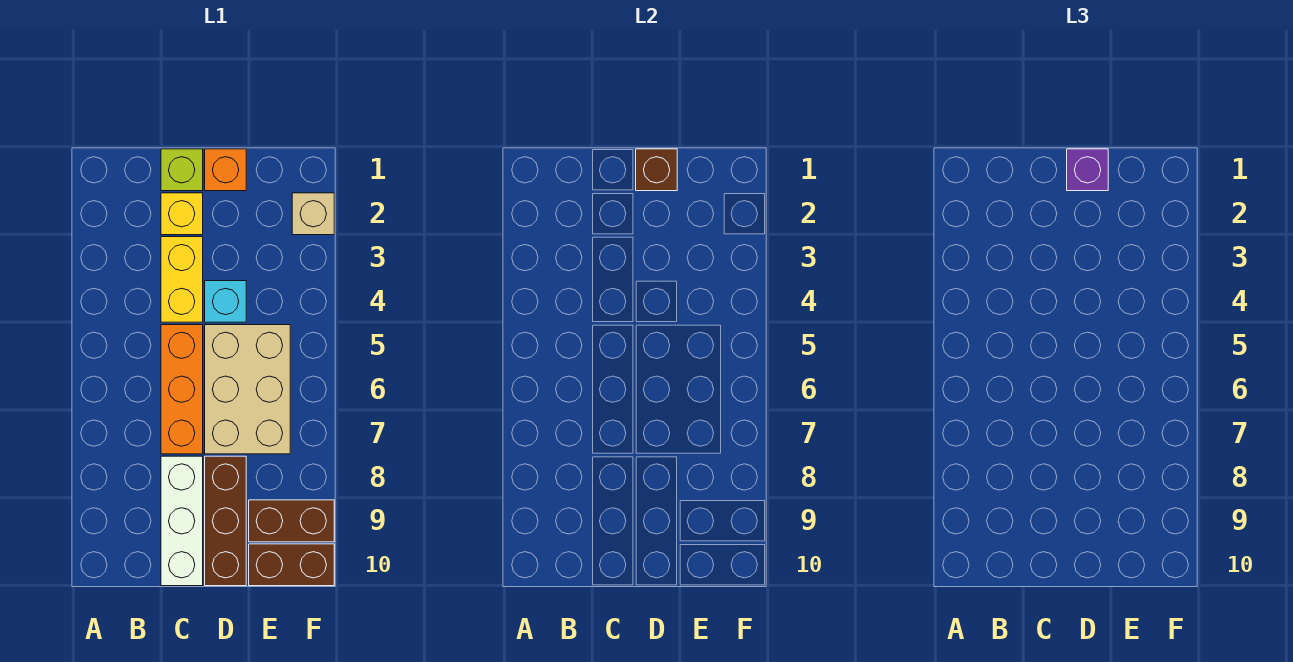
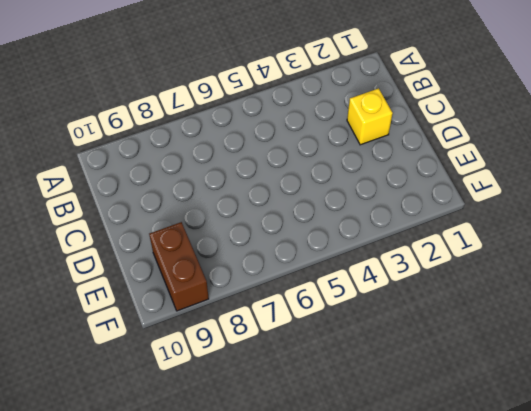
none -> lime 1x1 brick [161,149,203,191]
none -> yellow 1x2 brick [161,237,203,322]
none -> orange 1x3 brick [161,325,203,454]

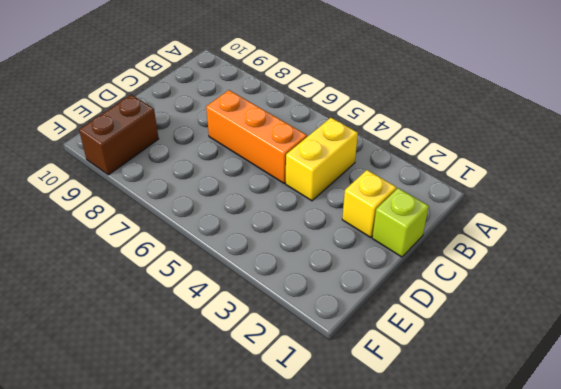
yellow 1x2 brick [286,118,358,201] -> yellow 1x2 brick turned to [161,237,203,322]
none -> white 1x3 brick [161,456,203,586]
none -> orange 1x1 brick [205,149,246,191]
none -> cyan 1x1 brick [205,281,246,322]

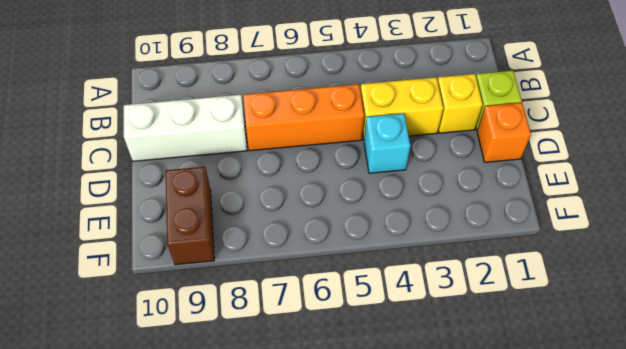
none -> tan 2x3 brick [205,325,290,454]
none -> brown 1x3 brick [205,456,246,586]
none -> brown 1x2 brick [249,544,334,586]

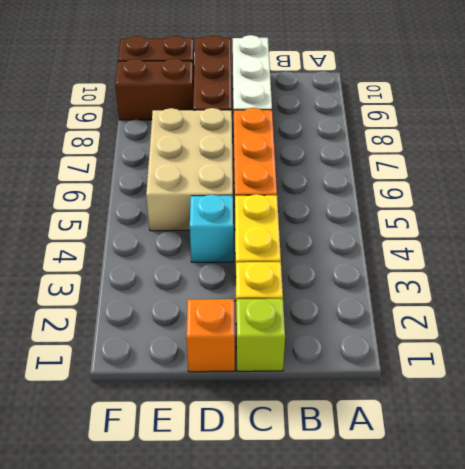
none -> tan 1x1 brick [292,193,334,235]
none -> brown 1x1 brick [636,149,677,191]
none -> purple 1x1 brick [1067,149,1108,191]

